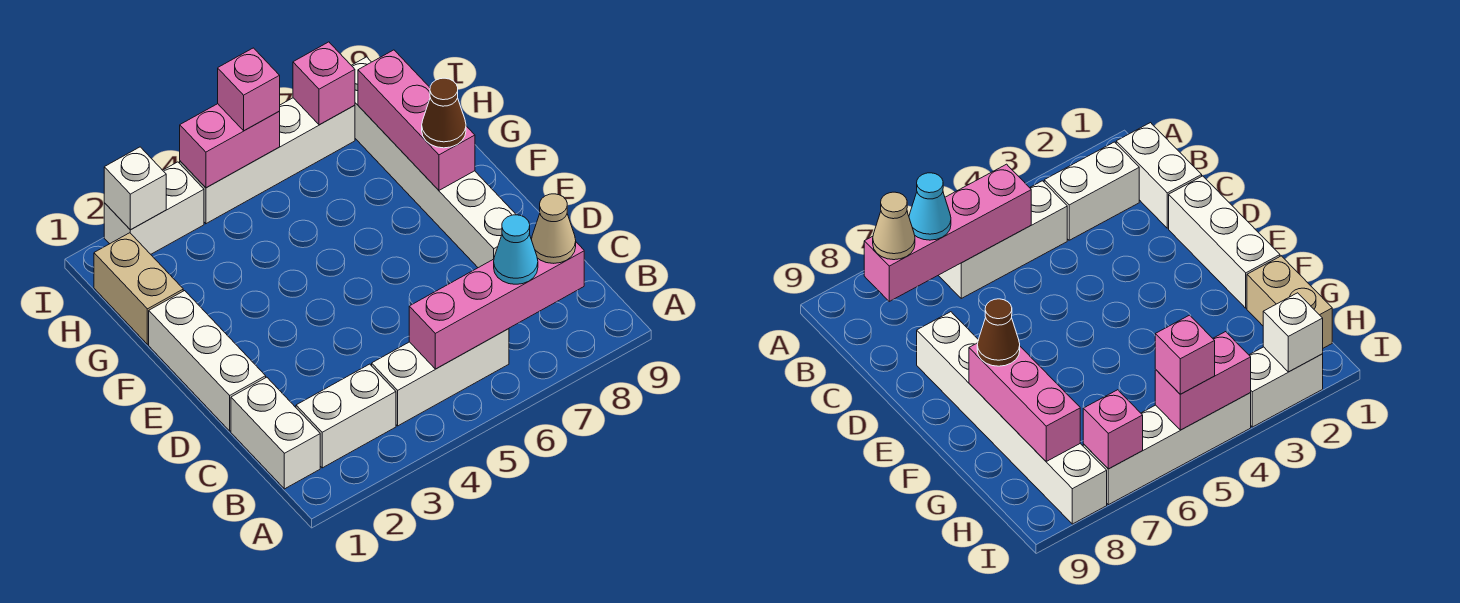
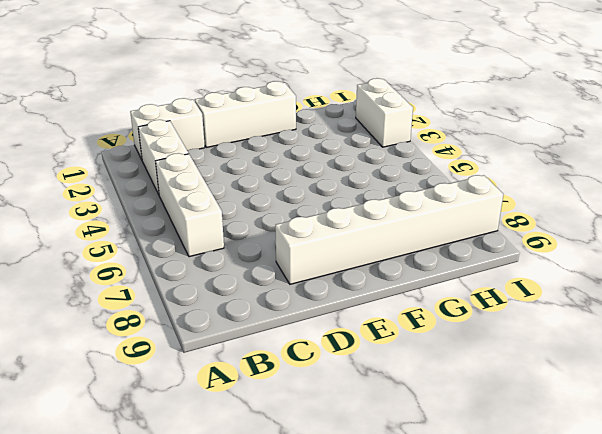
none -> tan 1x2 brick [94,233,183,344]
none -> white 1x4 brick [180,98,355,224]
none -> pink 1x4 brick [409,238,584,369]

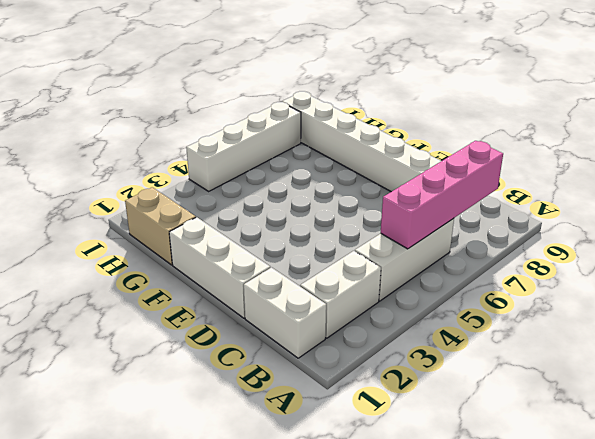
none -> white 1x2 brick [104,162,204,254]
none -> pink 1x3 brick [358,50,475,190]
none -> white 1x1 brick [104,147,166,230]

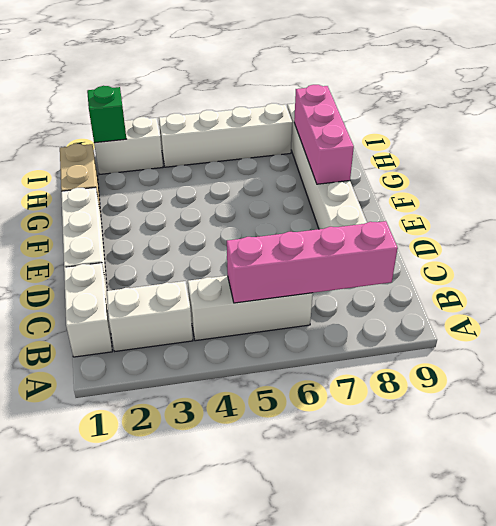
green 1x1 brick [87,86,126,143] -> white 1x1 brick [104,147,166,230]
none -> pink 1x2 brick [180,104,280,188]
none -> pink 1x1 brick [293,42,355,125]
none -> cyan 1x1 cone [494,215,538,284]

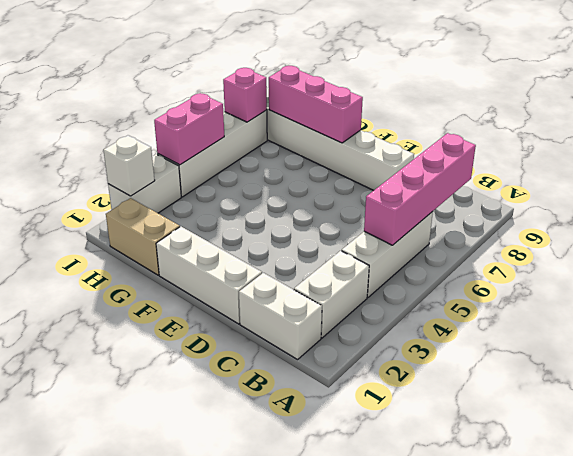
none -> cyan 1x1 cone [494,215,538,284]
none -> tan 1x1 cone [531,194,576,263]
none -> brown 1x1 cone [422,78,466,148]

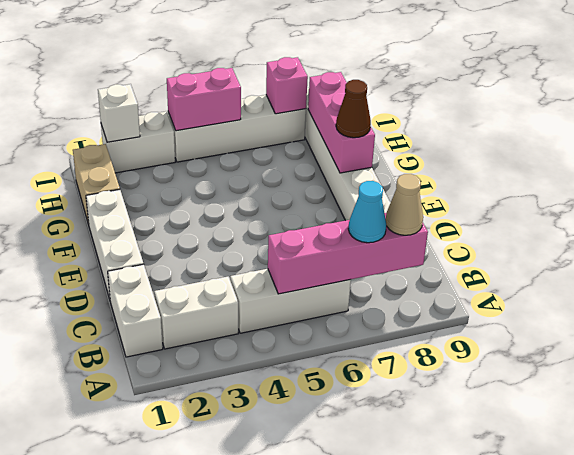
none -> pink 1x1 brick [218,48,280,131]

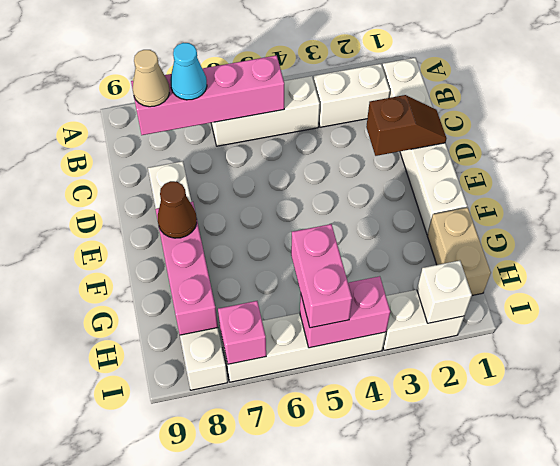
brown 1x2 slope [366,95,447,156] -> none
pink 1x2 brick [291,224,352,328] -> pink 1x1 brick [218,48,280,131]

